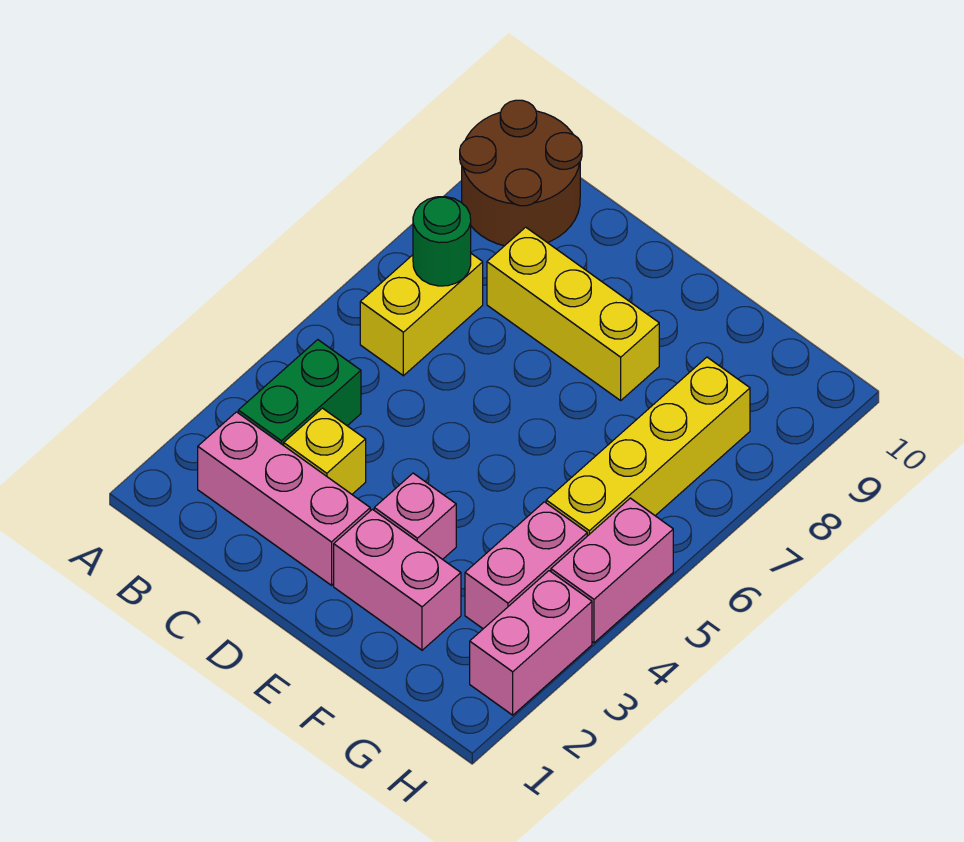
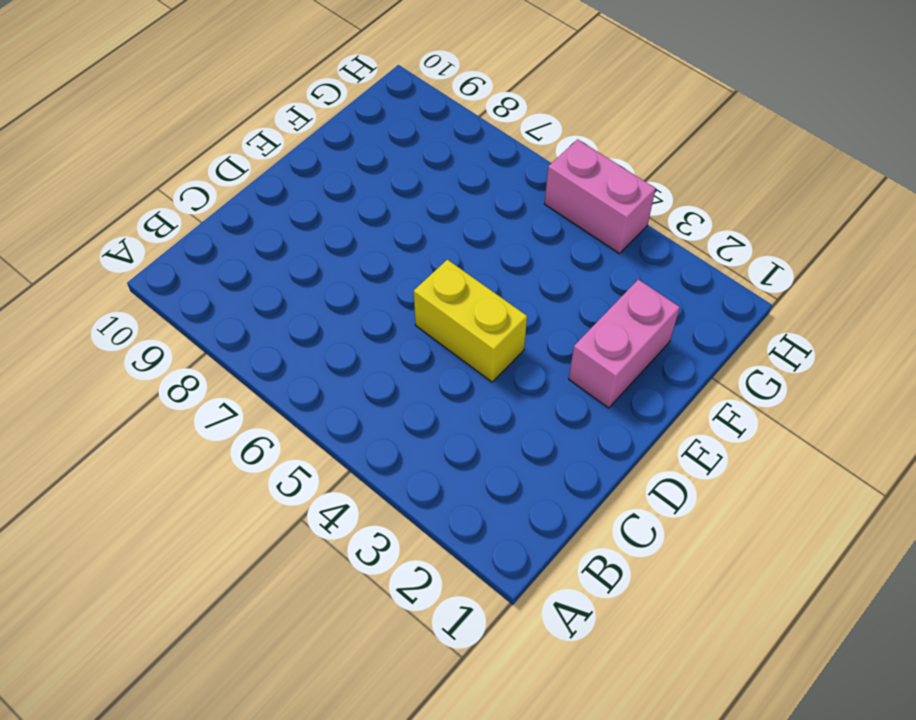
yellow 1x2 brick [414,260,527,382] -> yellow 1x2 brick moved to [360,254,483,376]
none -> brown 2x2 round brick [460,100,582,246]
none -> pink 1x3 brick [198,412,370,585]
none -> green 1x2 brick [238,340,361,445]

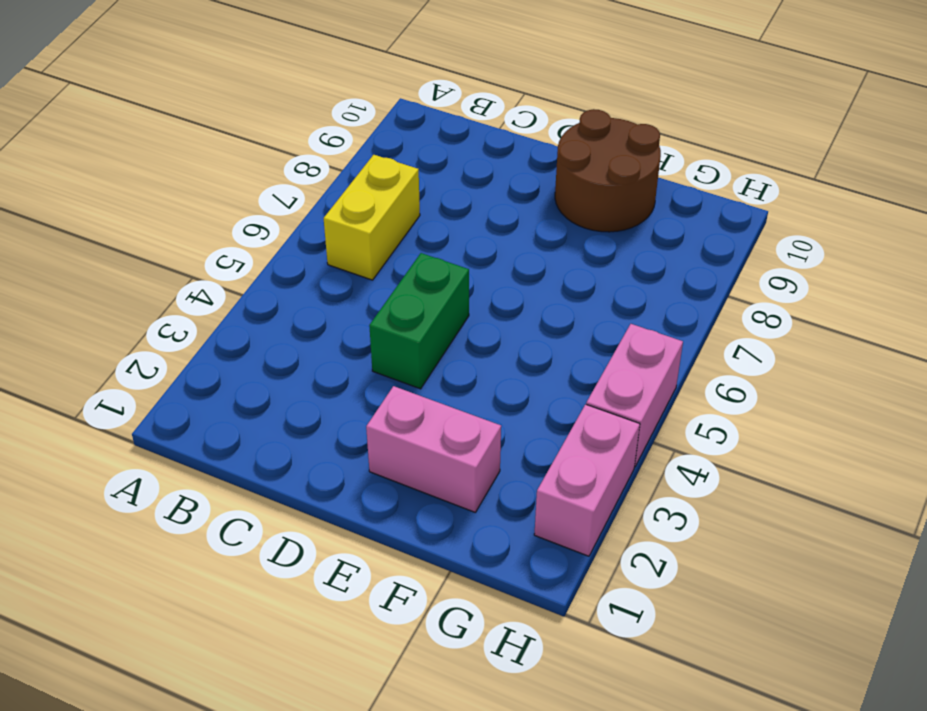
green 1x2 brick [369,253,469,389] -> green 1x2 brick moved to [238,340,361,445]
brown 2x2 round brick [555,109,661,232] -> brown 2x2 round brick moved to [460,100,582,246]
none -> pink 1x3 brick [198,412,370,585]
none -> yellow 1x1 brick [284,408,366,494]
none -> yellow 1x3 brick [487,227,659,400]

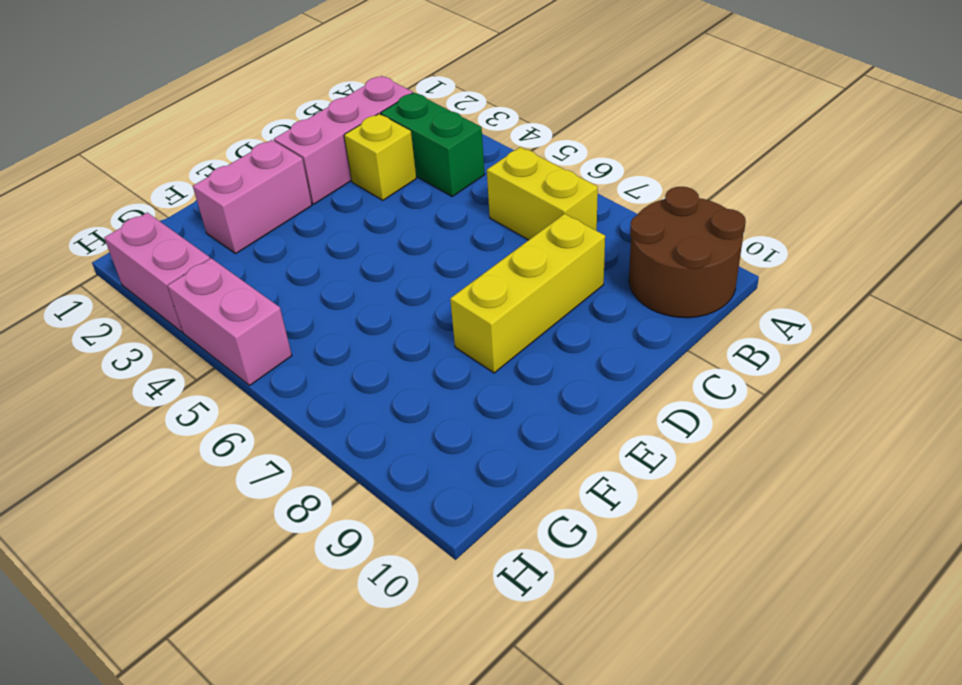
none -> pink 1x1 brick [374,473,456,559]
none -> pink 1x2 brick [465,502,587,629]
none -> yellow 1x4 brick [546,357,750,536]

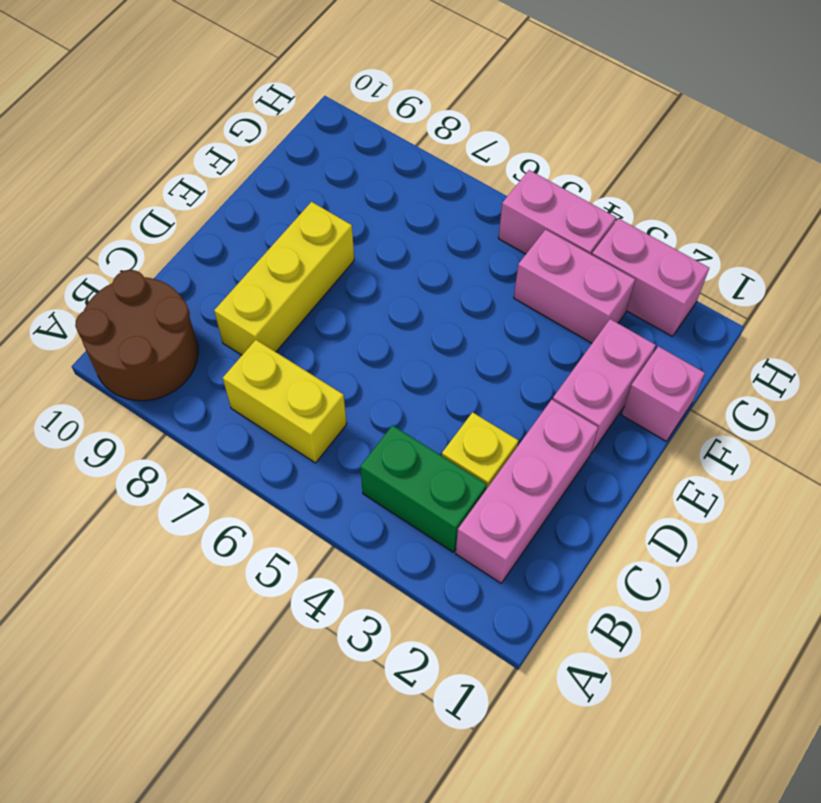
pink 1x1 brick [622,346,705,441] -> pink 1x1 brick moved to [374,473,456,559]
none -> yellow 1x4 brick [546,357,750,536]
none -> green 1x1 round brick [413,197,471,286]

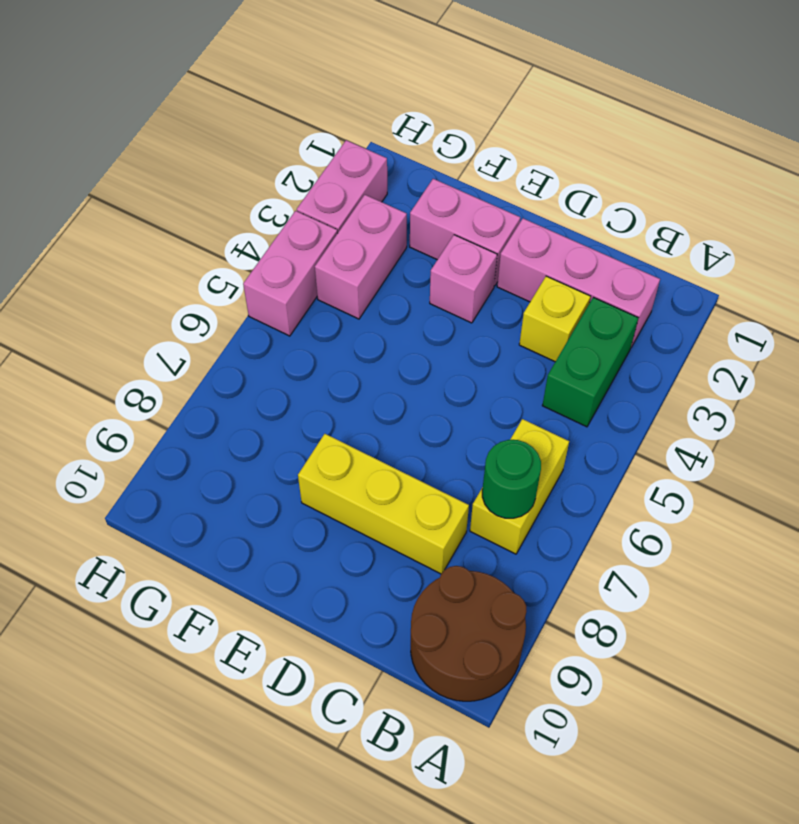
none -> yellow 1x4 brick [546,357,750,536]

